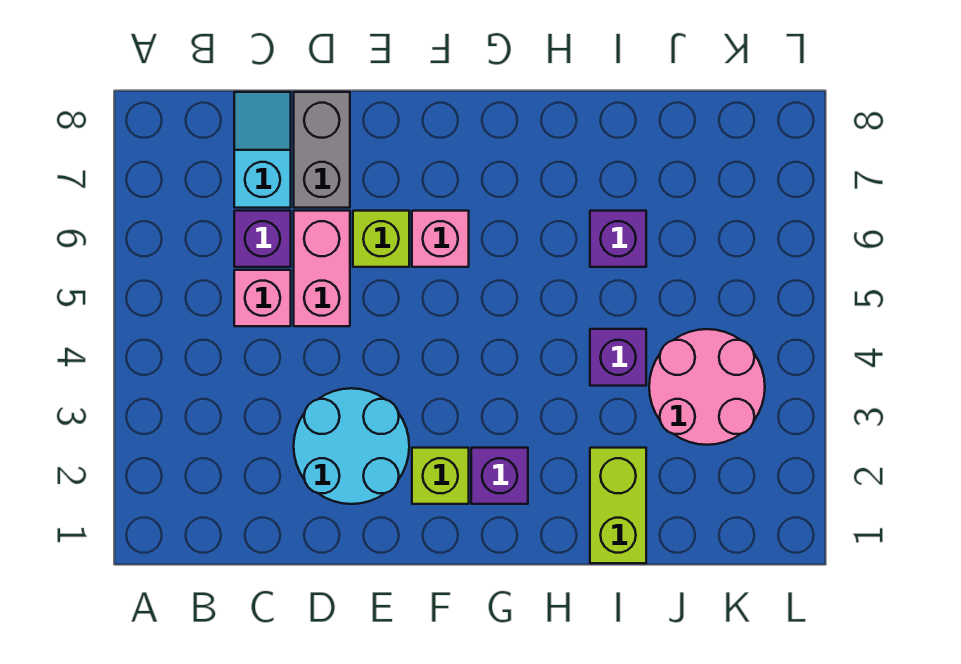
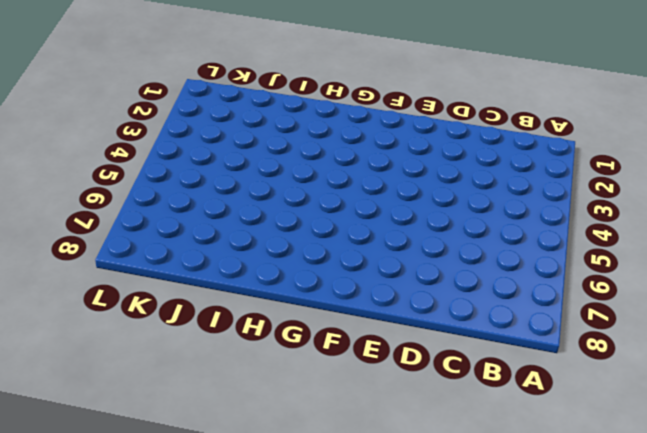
none -> pink 1x1 brick [234,270,291,326]
none -> purple 1x1 brick [234,211,291,267]
none -> cyan 1x2 slope [234,92,291,208]

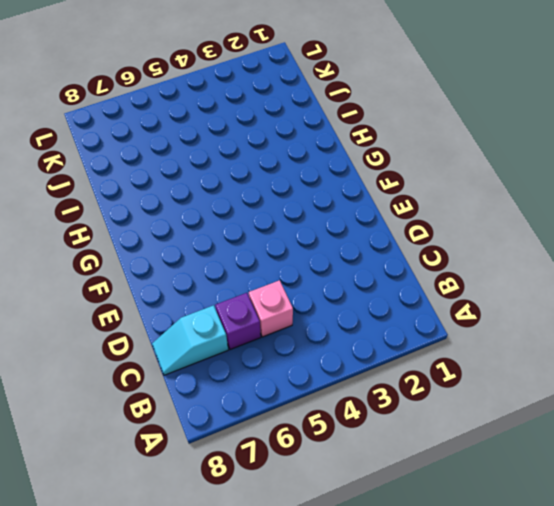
none -> cyan 2x2 round brick [294,388,409,504]
none -> pink 1x2 brick [294,211,350,326]
none -> grey 1x2 brick [294,92,350,208]

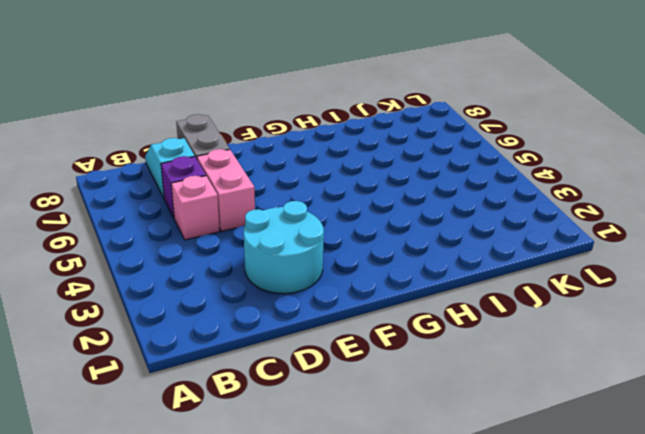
none -> lime 1x1 brick [353,211,409,267]
none -> lime 1x1 brick [412,448,469,504]
none -> pink 1x1 brick [412,211,469,267]

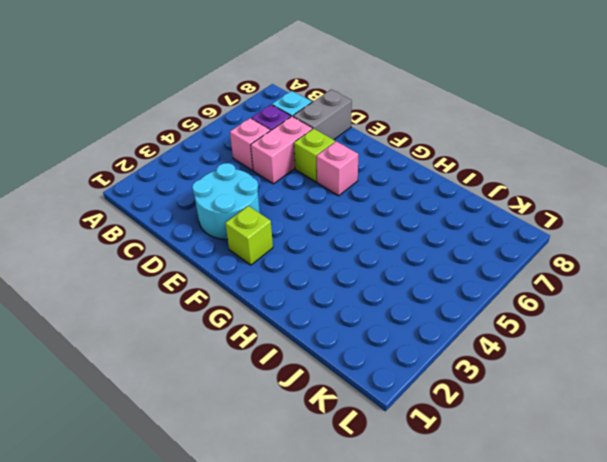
none -> purple 1x1 brick [471,448,528,504]
none -> lime 1x2 brick [590,448,646,563]
none -> purple 1x1 brick [590,329,646,386]

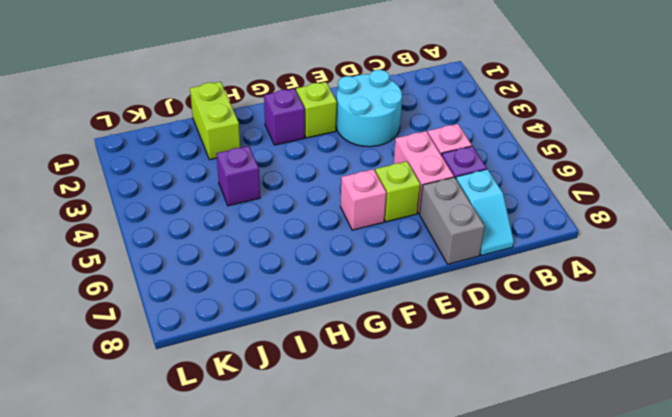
none -> purple 1x1 brick [590,211,646,267]
none -> pink 2x2 round brick [649,329,765,445]

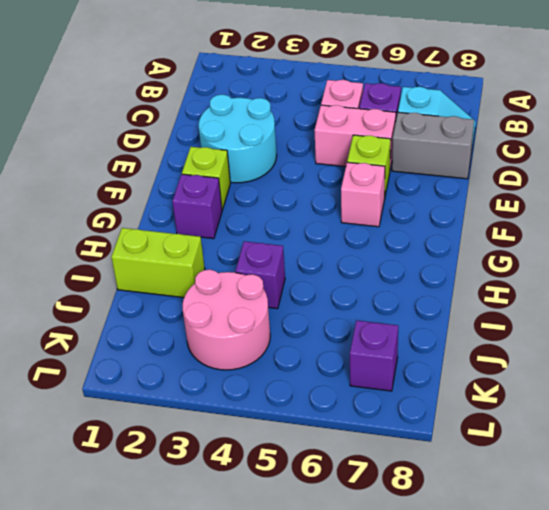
purple 1x1 brick [350,320,398,391] -> purple 1x1 brick moved to [590,211,646,267]

